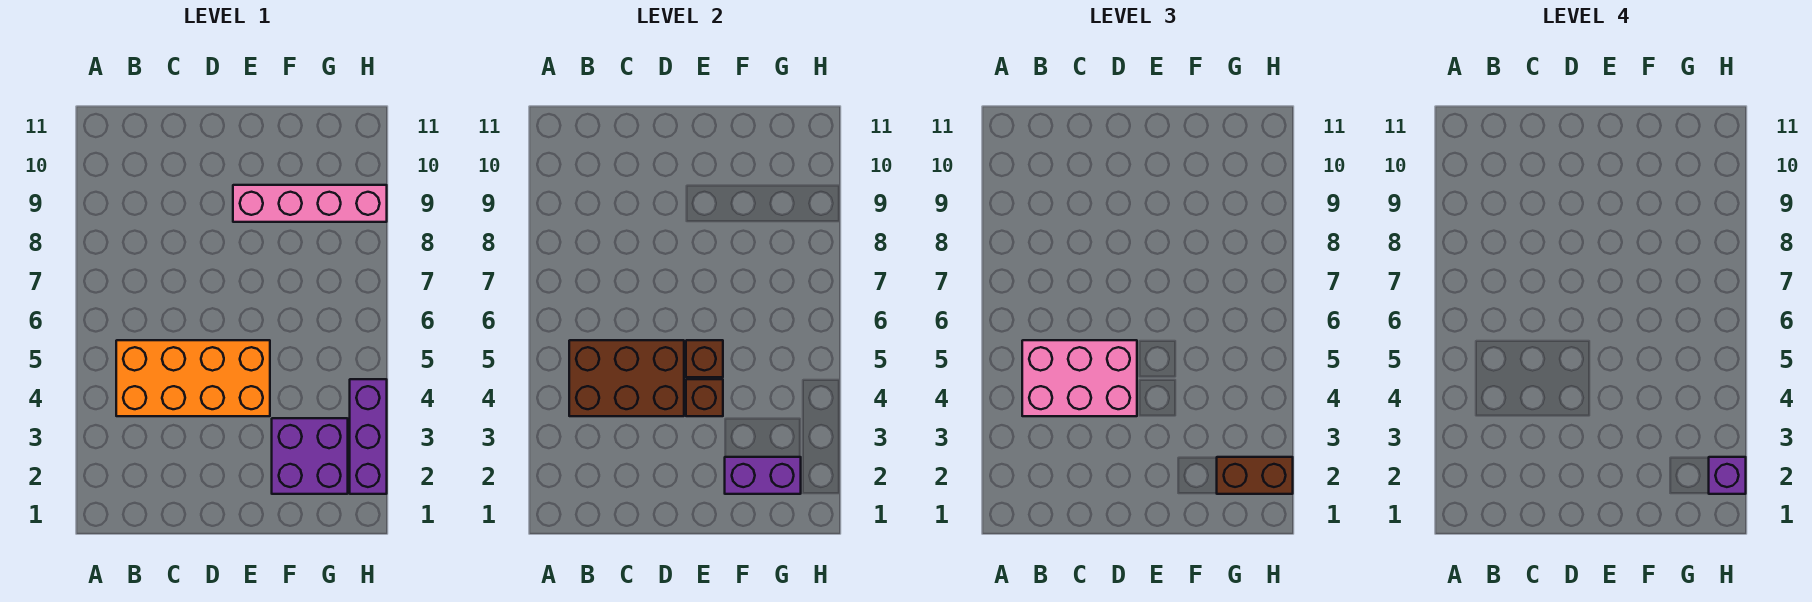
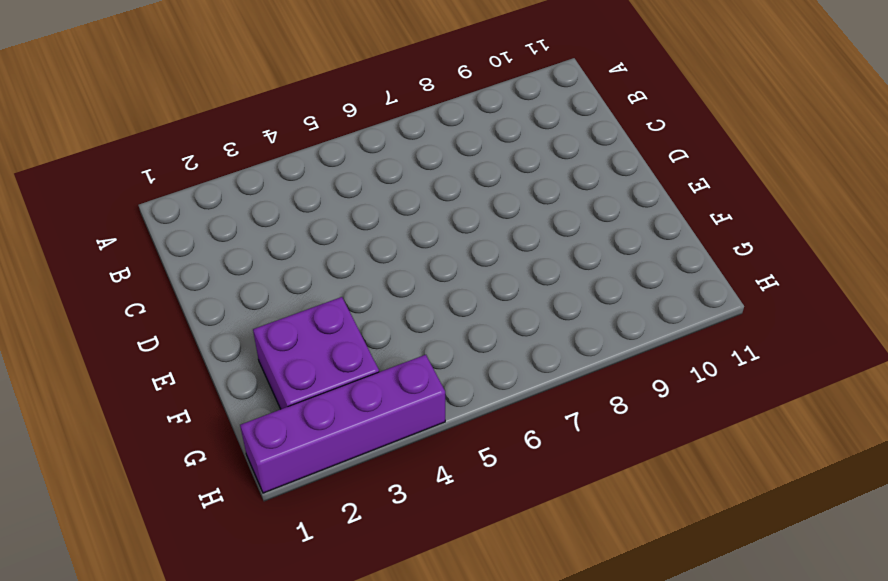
purple 1x4 brick [240,355,445,493] -> purple 1x3 brick [350,379,387,494]
none -> orange 2x4 brick [116,340,270,416]
none -> pink 1x4 brick [233,185,387,222]

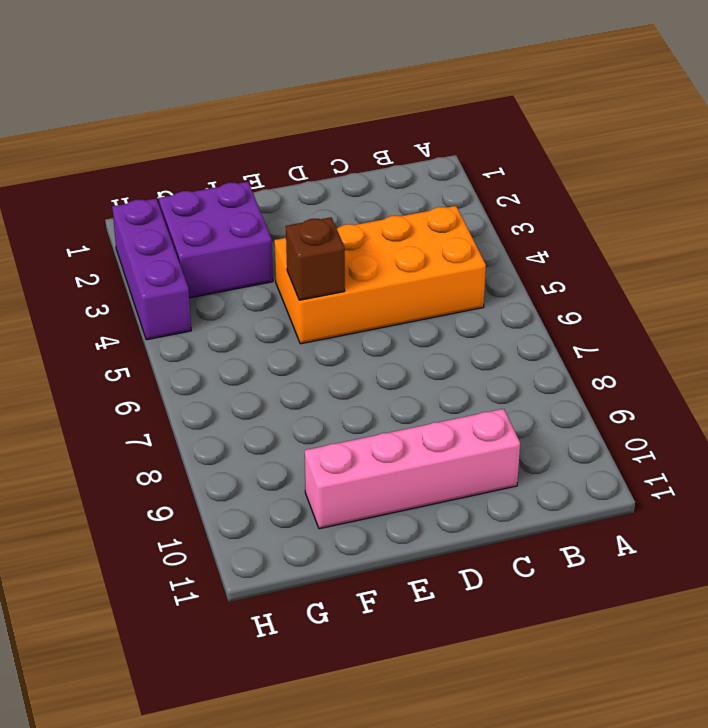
pink 1x4 brick [305,409,520,529] -> pink 1x4 brick moved to [233,185,387,222]
none -> brown 2x3 brick [569,340,684,416]
none -> brown 1x1 brick [686,379,723,416]

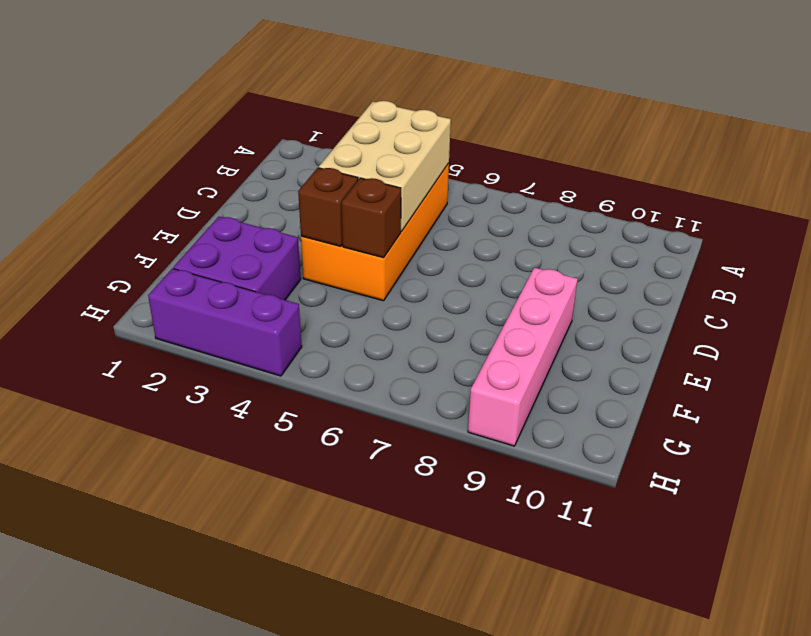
tan 2x3 brick [319,101,451,232] -> brown 2x3 brick [569,340,684,416]
none -> purple 1x2 brick [725,457,801,494]
none -> pink 2x3 brick [1022,340,1137,416]

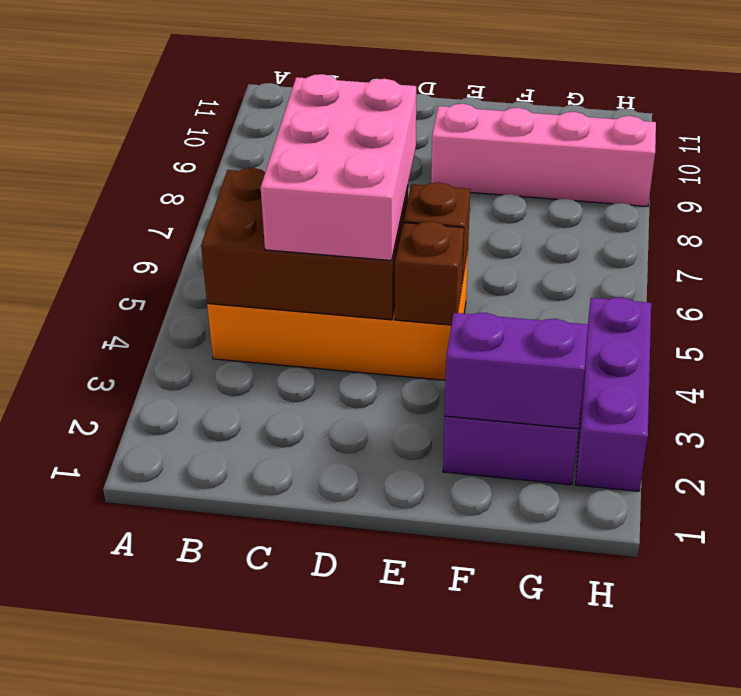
pink 2x3 brick [261,74,416,261] -> pink 2x3 brick turned to [1022,340,1137,416]
none -> brown 1x2 brick [1217,457,1293,494]
none -> purple 1x1 brick [1709,457,1746,494]

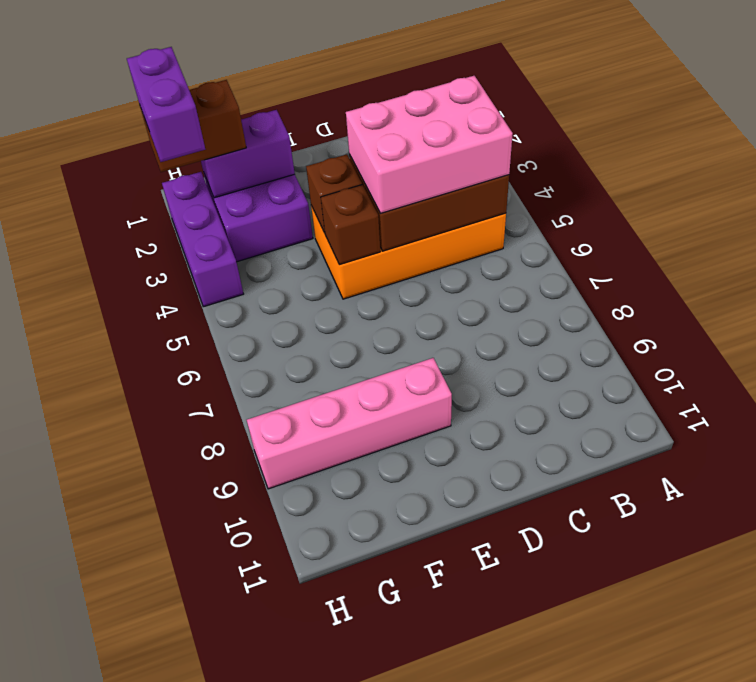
purple 1x2 brick [127,47,205,162] -> purple 1x1 brick [1709,457,1746,494]

